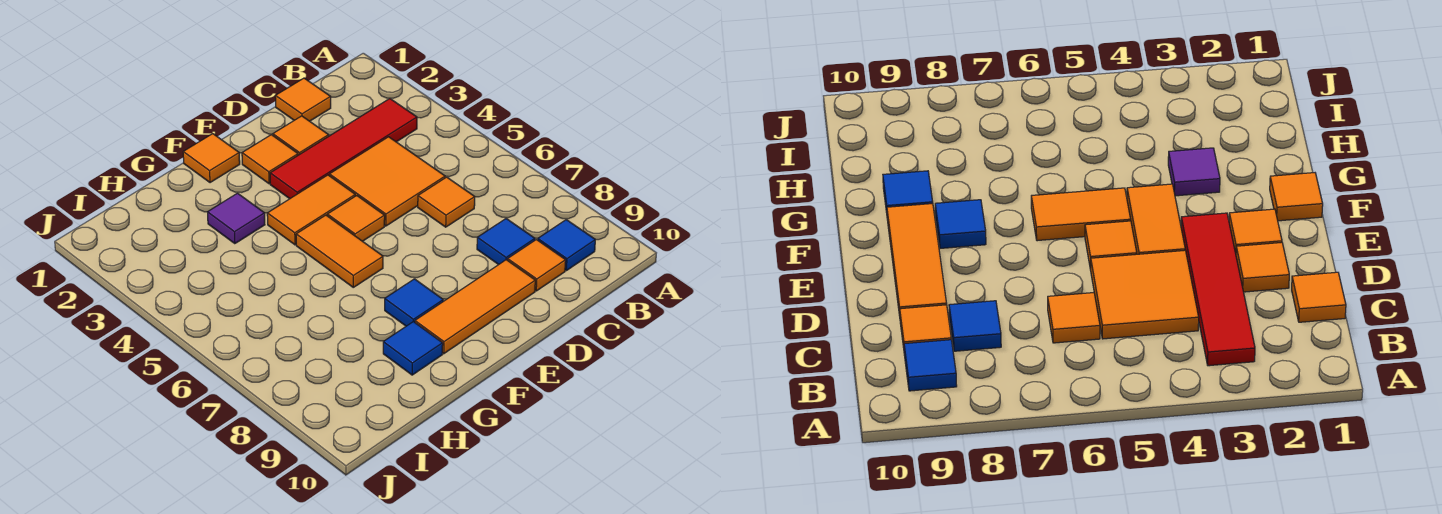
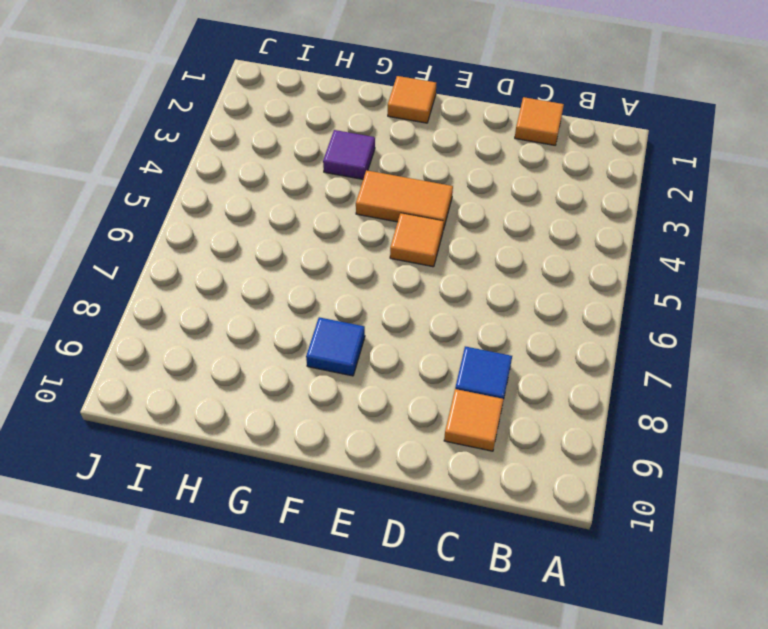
none -> red 1x4 tile [270,98,417,199]
none -> blue 1x1 tile [538,220,595,271]
none -> orange 2x2 tile [329,137,445,226]

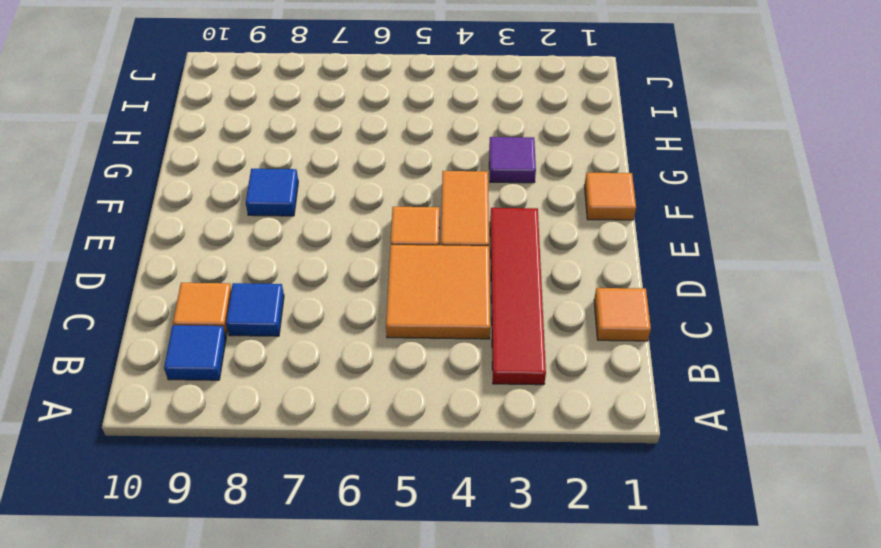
none -> orange 1x1 tile [418,177,475,227]
none -> orange 1x1 tile [273,116,329,155]
none -> orange 1x3 tile [415,260,535,354]

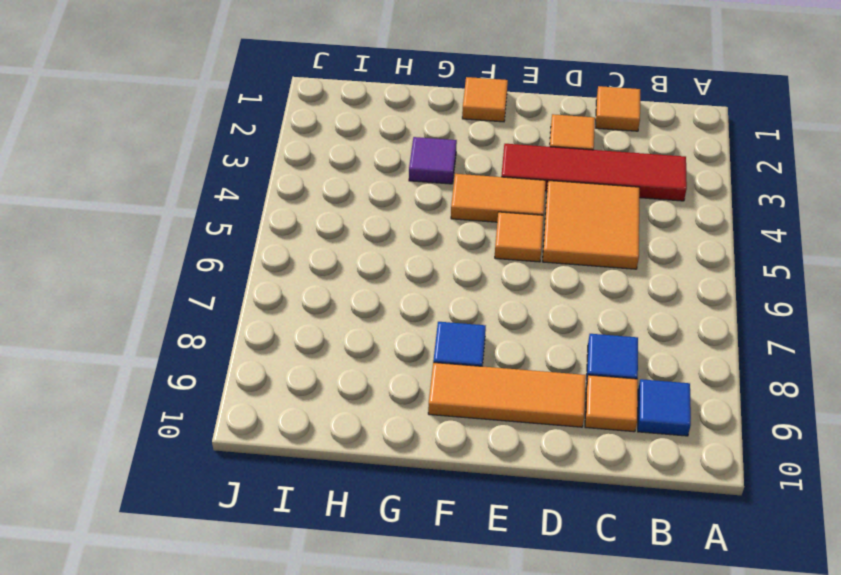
none -> orange 1x1 tile [418,177,475,227]
none -> orange 1x1 tile [242,135,298,184]
none -> orange 1x2 tile [296,215,383,287]

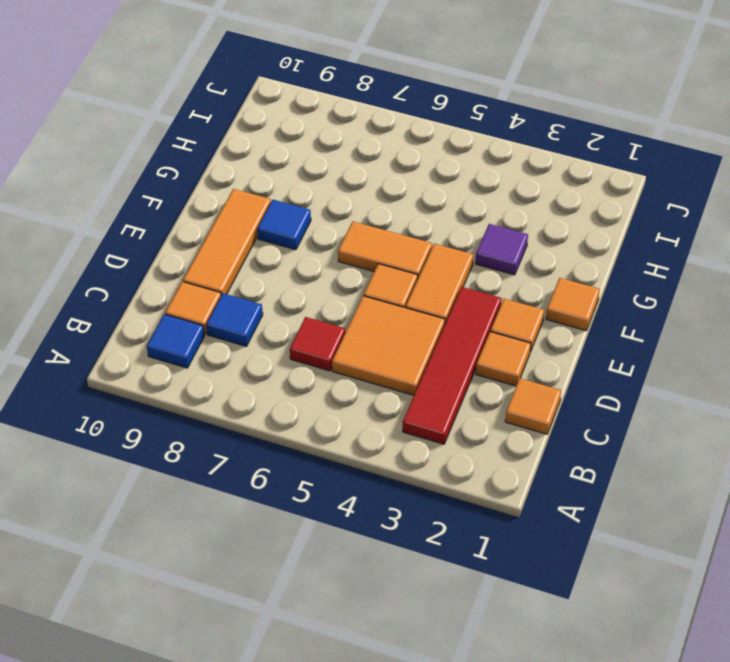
red 1x1 tile [290,317,345,371] -> orange 1x1 tile [418,177,475,227]
none -> blue 1x1 tile [383,322,443,375]

